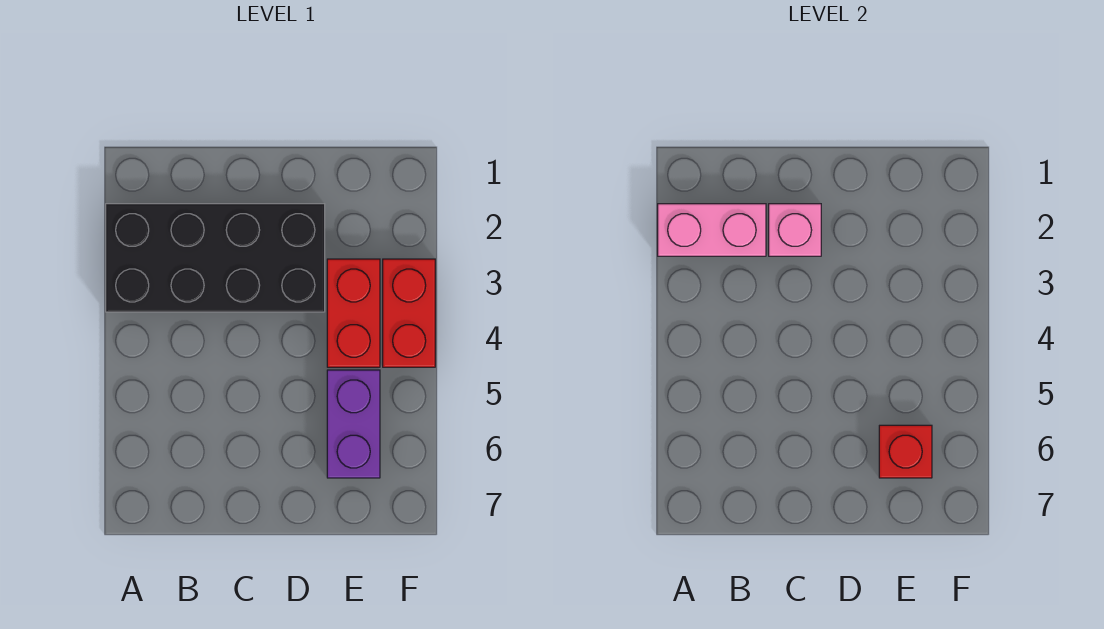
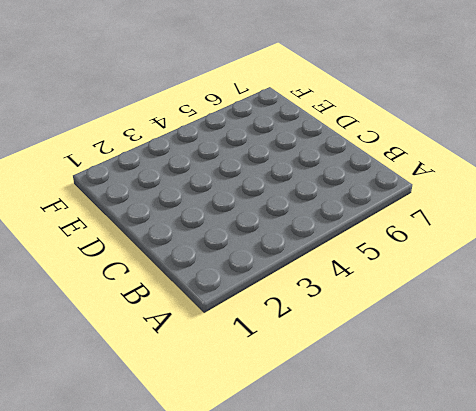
none -> black 2x4 brick [106,204,325,312]
none -> red 1x2 brick [327,259,380,367]

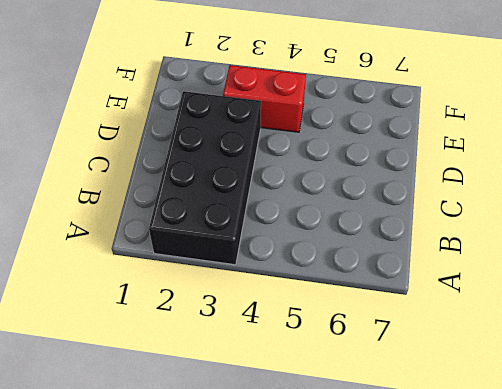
none -> purple 1x2 brick [327,370,380,478]
none -> red 1x2 brick [383,259,435,367]

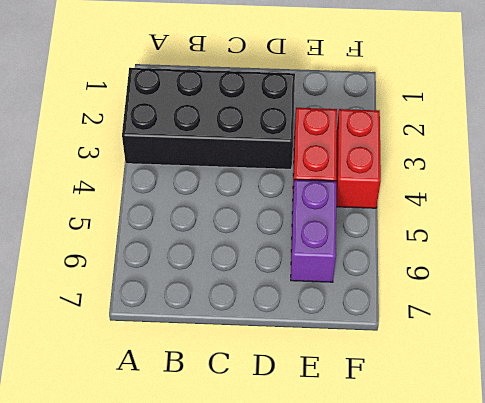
none -> pink 1x2 brick [658,204,766,256]
none -> pink 1x1 brick [769,204,821,256]

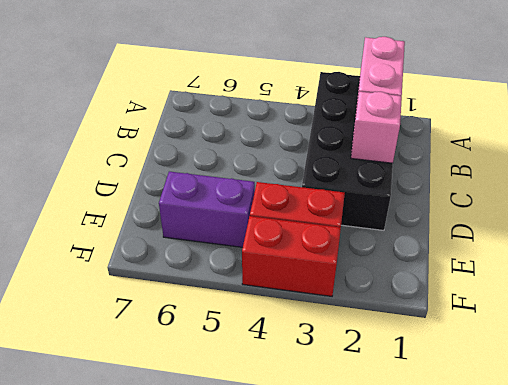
none -> red 1x1 brick [879,425,932,478]

